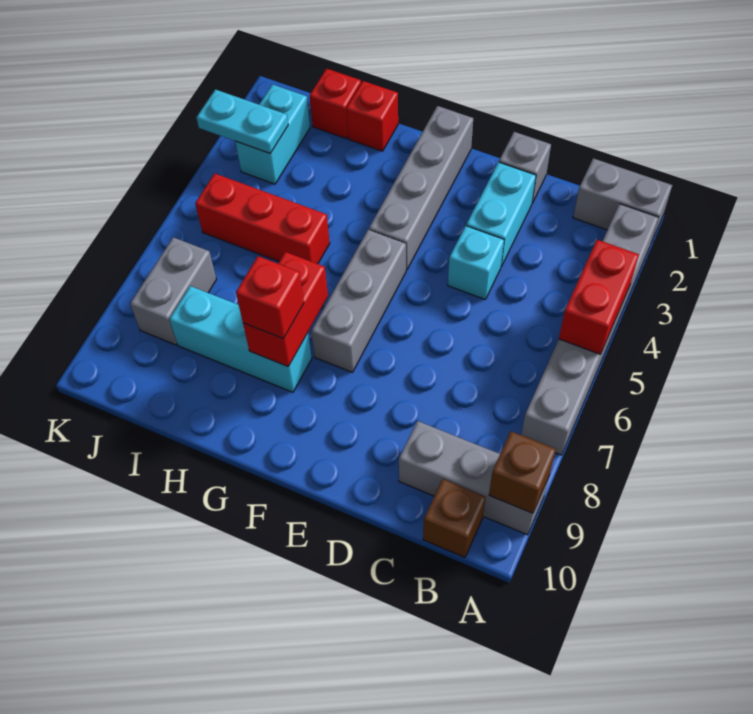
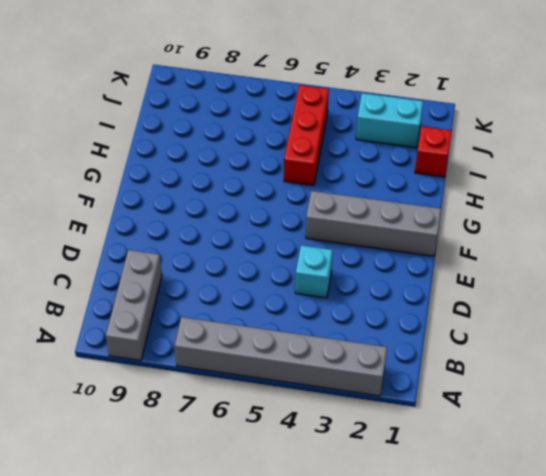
none -> grey 1x2 brick [573,158,672,243]
none -> brown 1x1 brick [423,479,486,558]
none -> grey 1x1 brick [499,132,551,203]

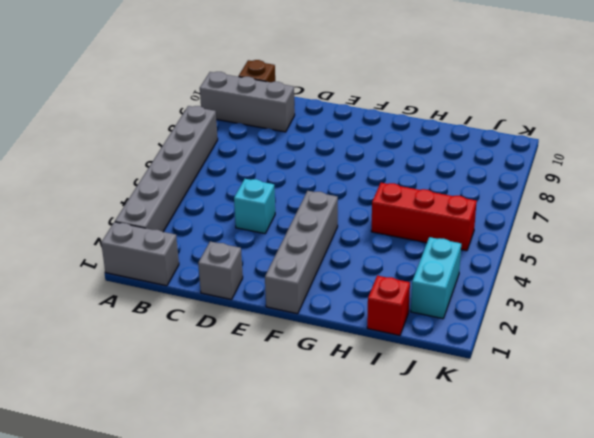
none -> cyan 1x2 brick [466,162,536,267]
none -> grey 1x3 brick [311,230,406,372]
none -> cyan 1x3 brick [169,286,312,392]

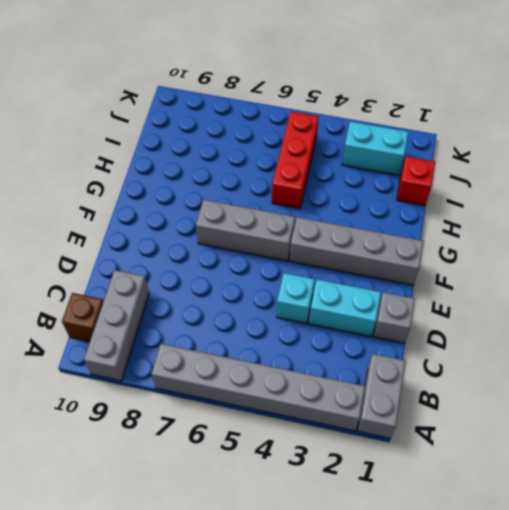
none -> cyan 1x3 brick [169,286,312,392]
none -> red 1x1 brick [346,81,398,151]
none -> grey 1x2 brick [130,237,216,345]

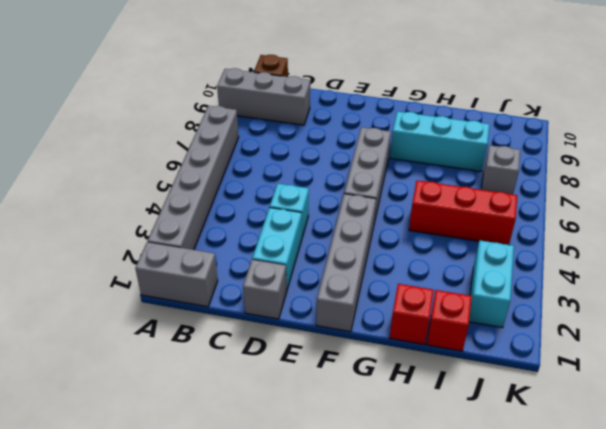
grey 1x1 brick [482,145,520,194] -> grey 1x2 brick [130,237,216,345]
none -> red 1x2 brick [559,240,639,354]
none -> brown 1x1 brick [489,431,556,513]
none -> red 1x2 brick [243,252,328,367]

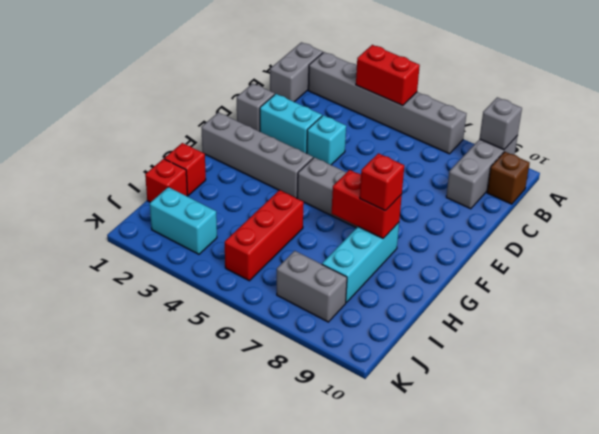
grey 1x1 brick [479,97,522,150] -> brown 1x1 brick [489,431,556,513]
none -> cyan 1x2 plate [196,89,288,154]

